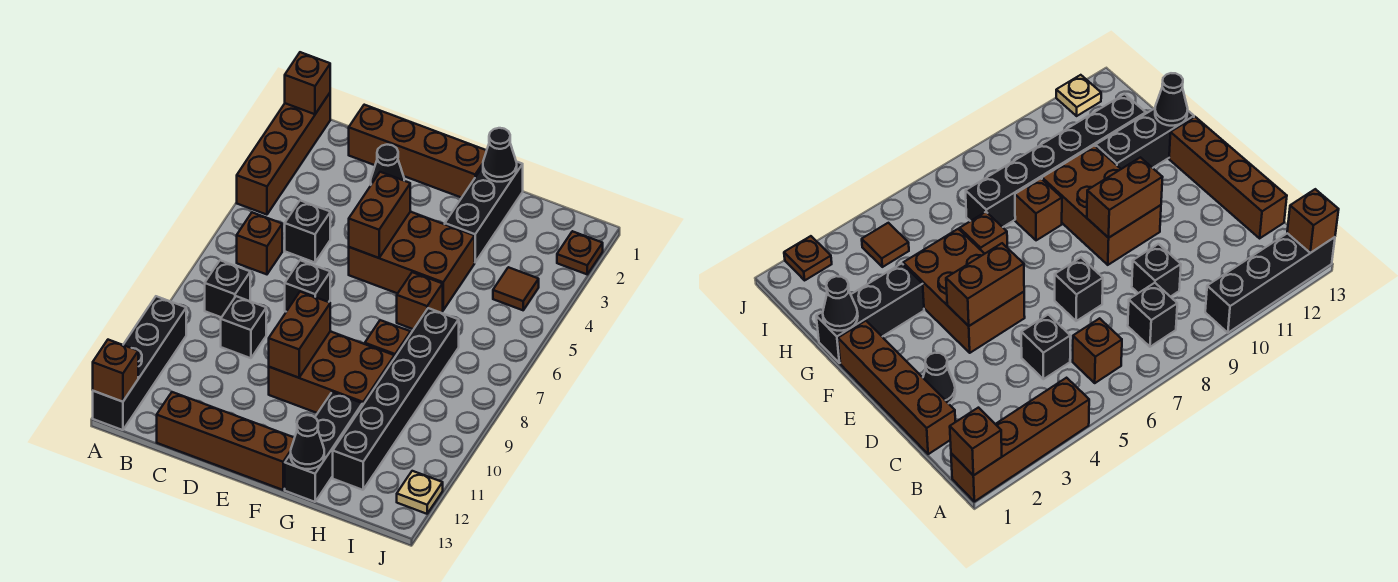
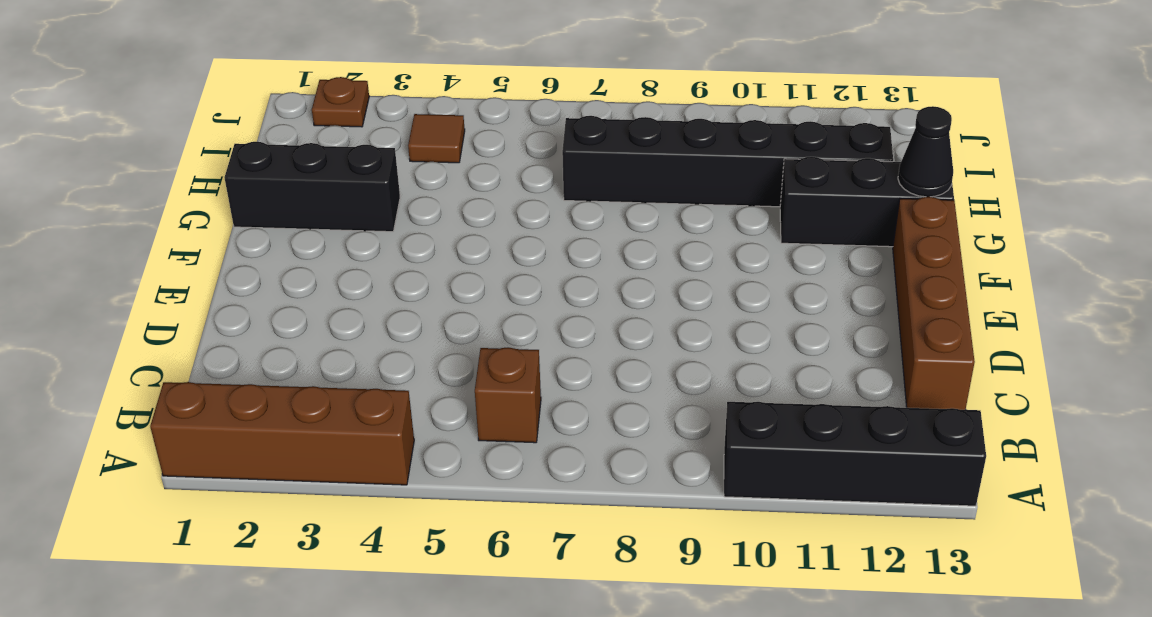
none -> black 1x1 brick [205,260,250,317]
none -> brown 1x4 brick [349,105,487,198]
none -> black 1x1 brick [285,200,330,262]

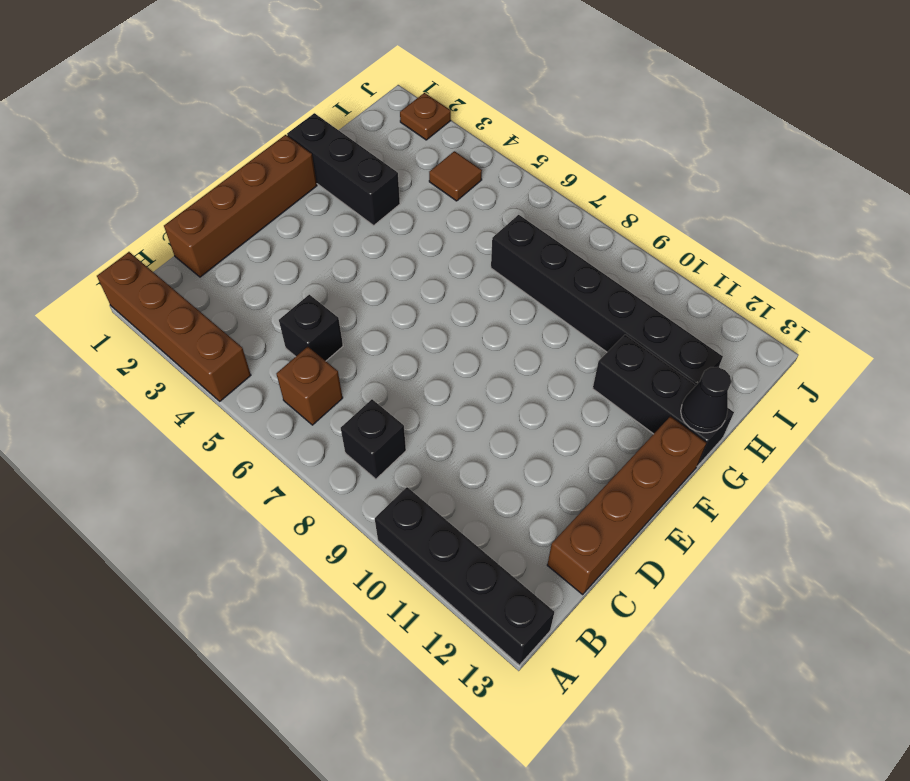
none -> black 1x1 brick [221,296,266,358]
none -> black 1x1 cone [371,145,404,184]
none -> black 1x1 brick [285,260,330,312]

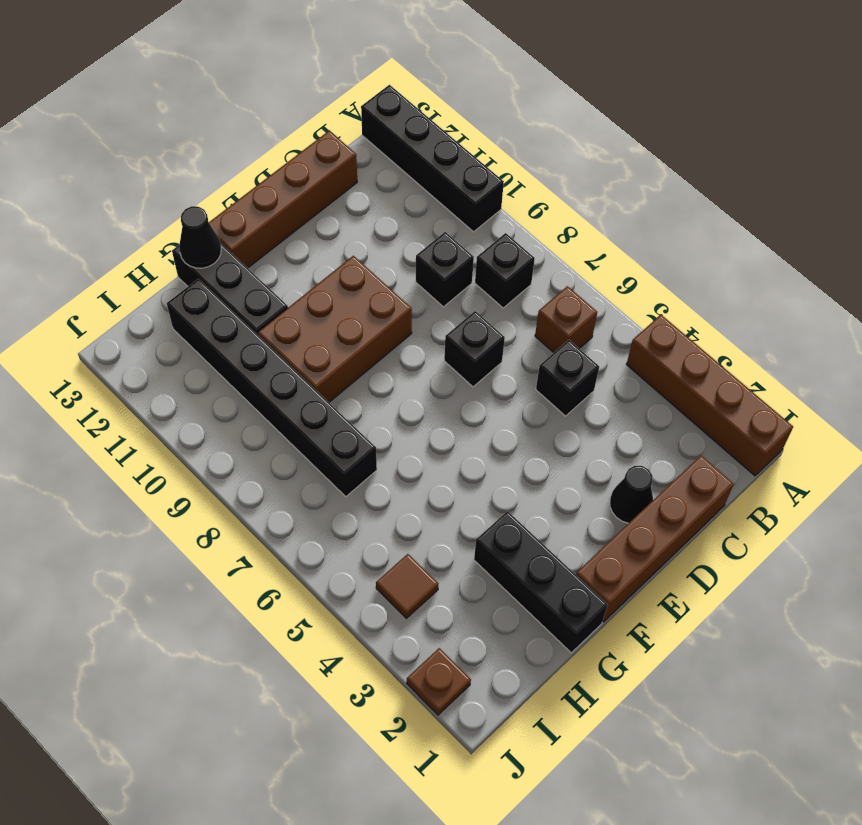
none -> brown 2x3 brick [349,212,475,310]
none -> brown 1x1 brick [397,272,443,329]
none -> brown 1x1 brick [365,320,411,358]

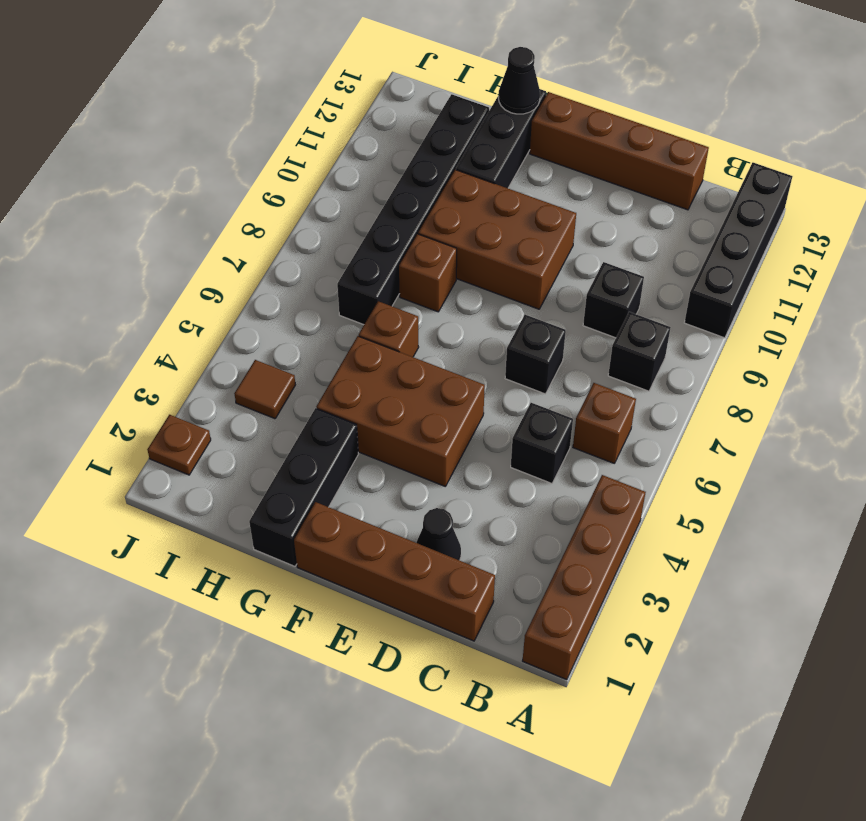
none -> tan 1x1 plate [397,471,443,514]
none -> brown 1x1 brick [285,52,330,114]
none -> brown 1x1 brick [93,340,138,402]

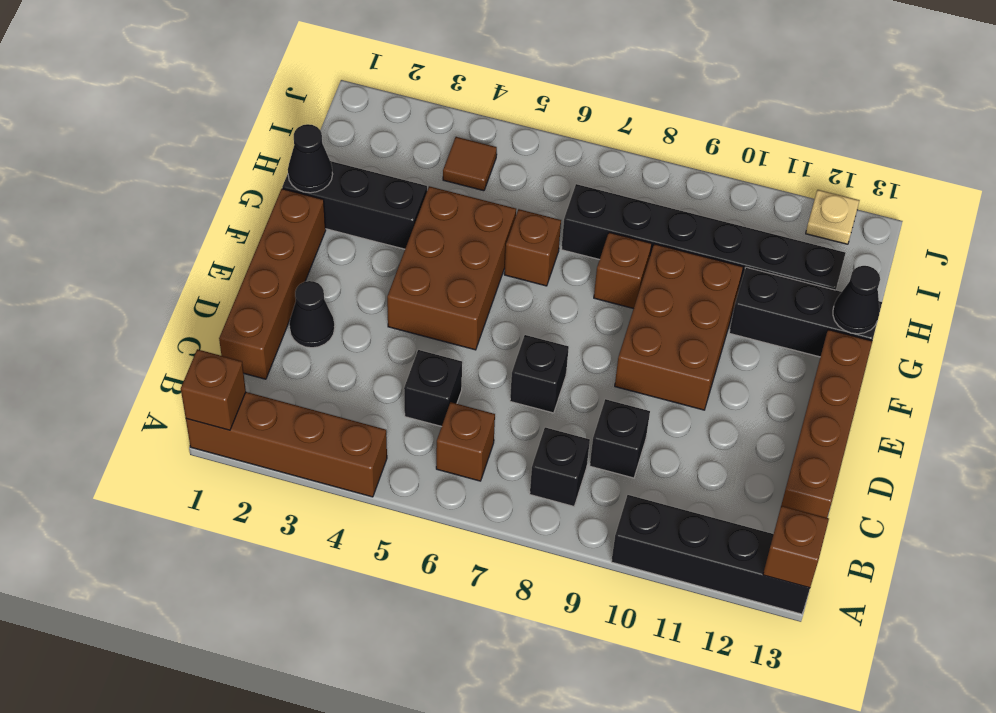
none -> brown 1x1 plate [557,231,603,274]
none -> brown 1x2 brick [349,172,410,258]
none -> brown 1x2 brick [269,292,330,378]

